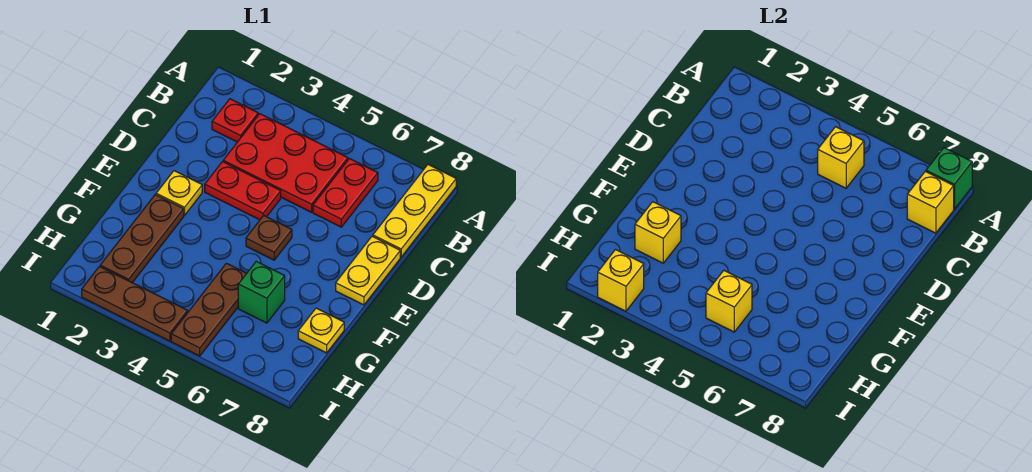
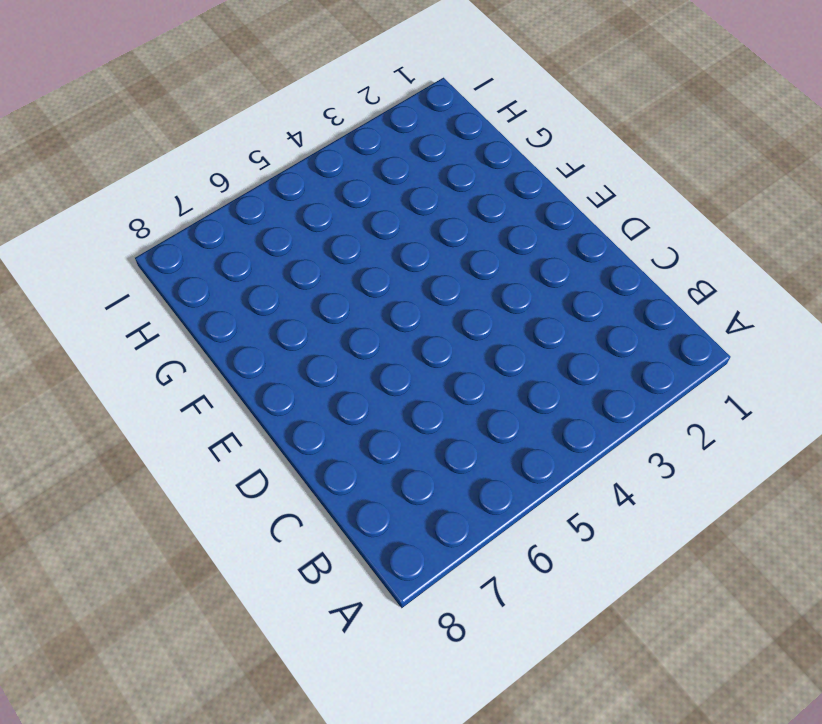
none -> yellow 1x3 plate [373,165,456,257]
none -> red 1x1 plate [212,99,258,142]
none -> red 2x3 plate [223,114,348,212]

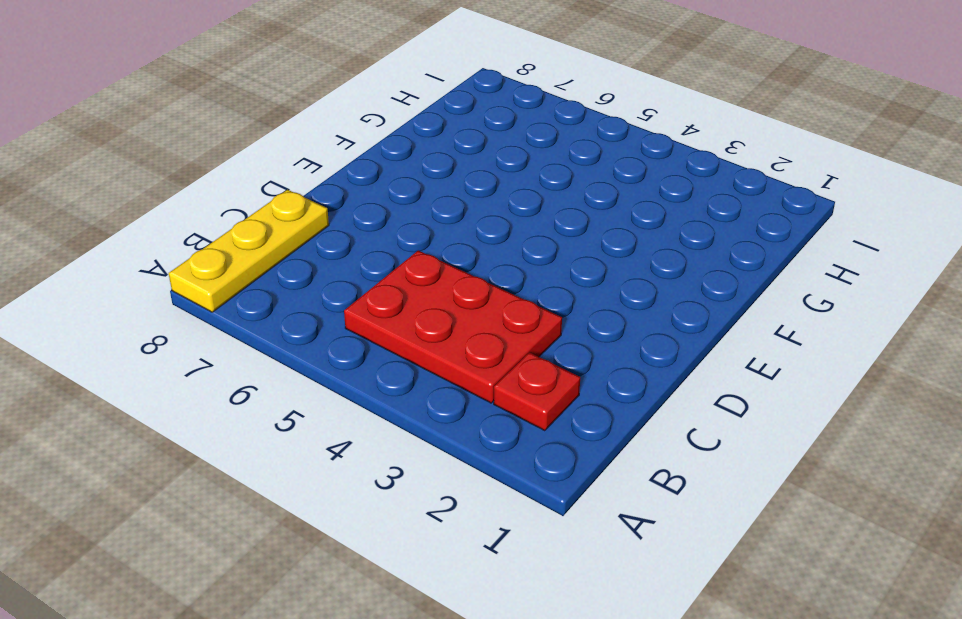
none -> red 1x2 plate [313,159,378,227]
none -> red 1x2 plate [205,162,281,220]
none -> yellow 1x2 plate [336,236,400,305]

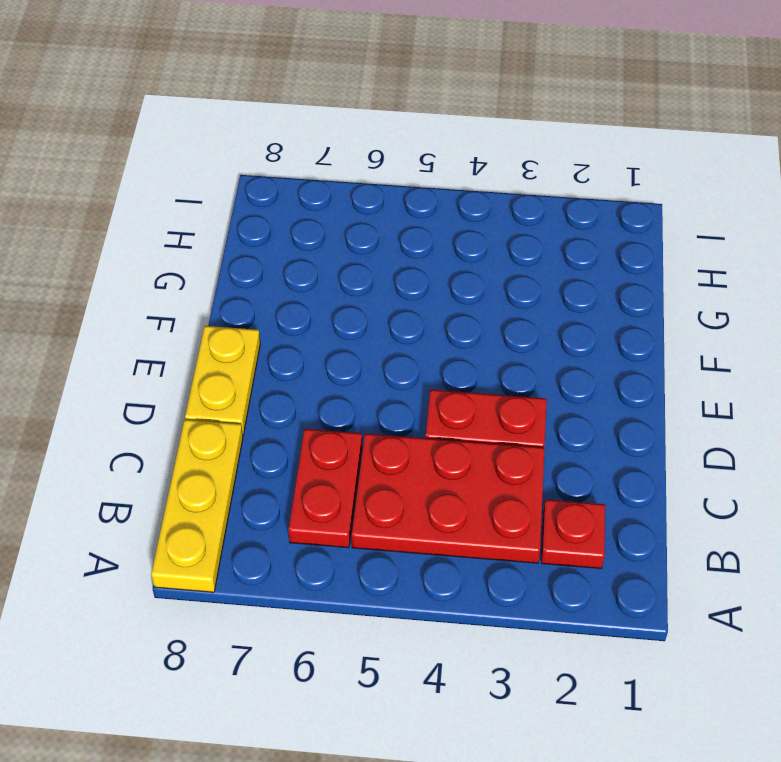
none -> yellow 1x1 plate [156,171,202,215]
none -> brown 1x1 plate [246,215,292,260]
none -> brown 1x3 plate [100,195,184,283]

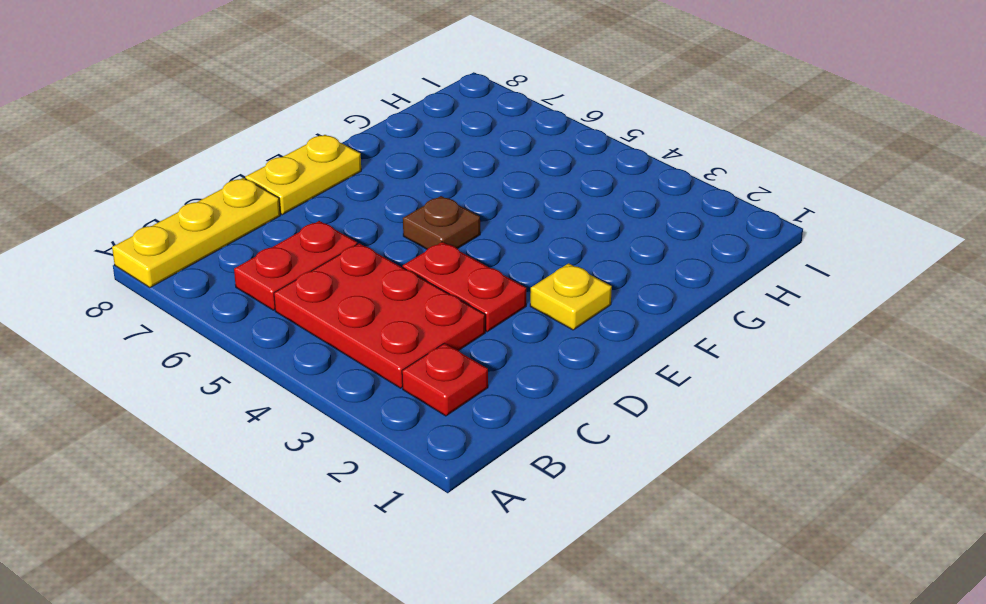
none -> brown 1x3 plate [100,195,184,283]
none -> brown 1x3 plate [171,263,247,356]
none -> green 1x1 brick [238,261,285,323]

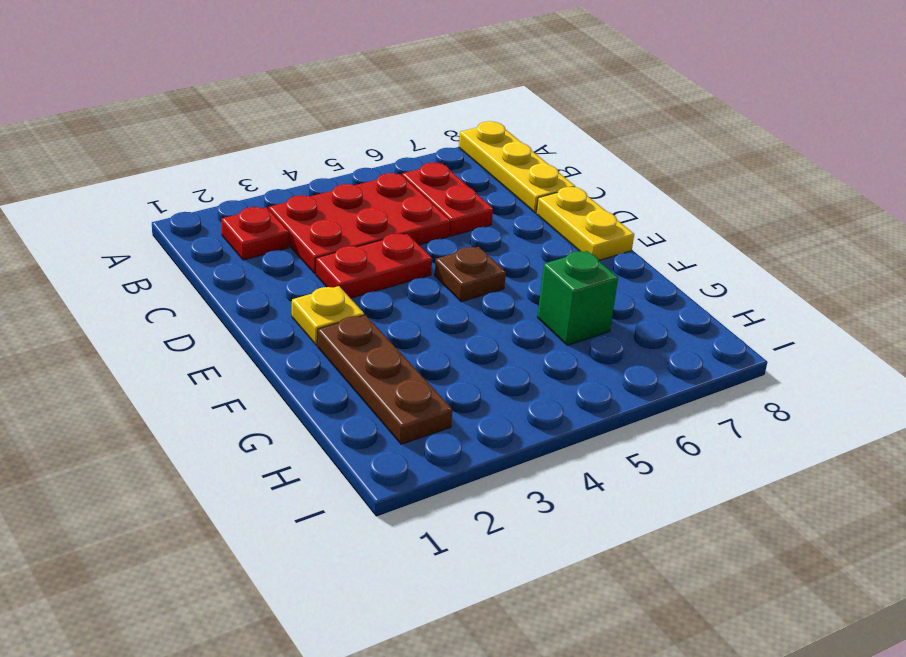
none -> brown 1x3 plate [171,263,247,356]
none -> yellow 1x1 plate [298,308,344,353]
none -> brown 1x3 plate [82,267,188,341]

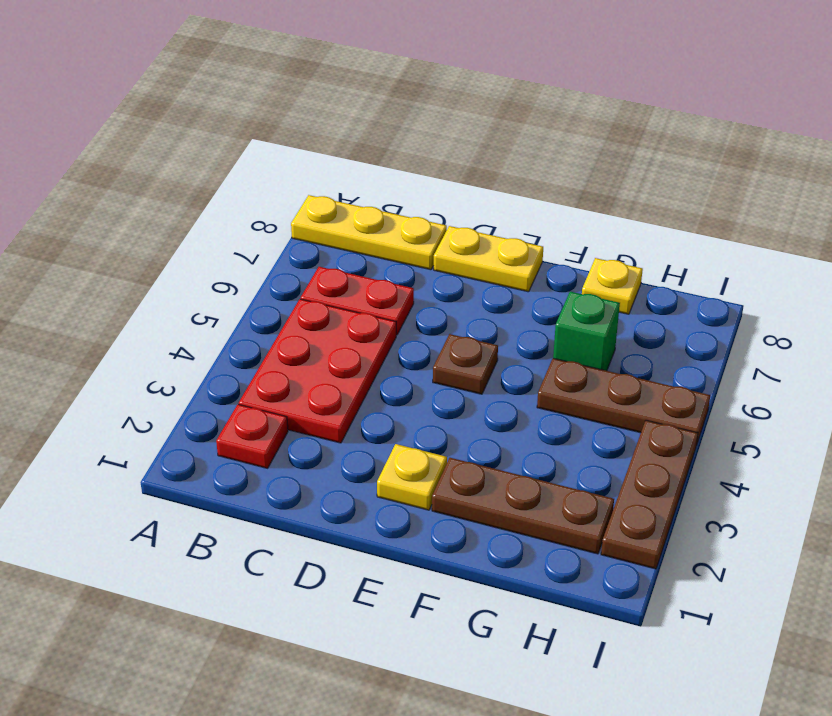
none -> red 1x2 plate [205,162,281,220]
none -> green 1x1 brick [926,148,972,209]
none -> yellow 1x1 brick [818,127,864,188]

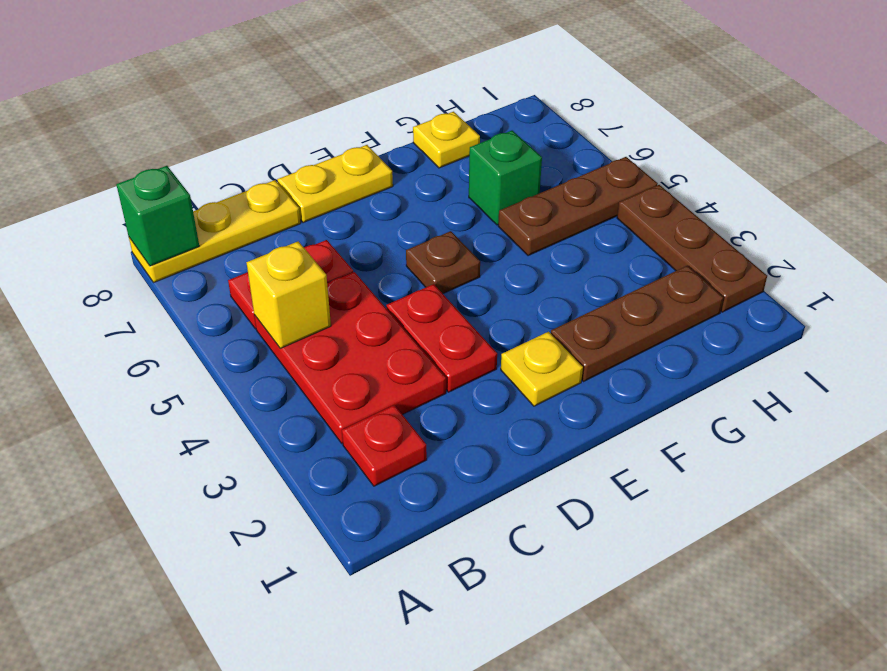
none -> yellow 1x1 brick [907,171,954,233]
none -> yellow 1x1 brick [635,202,681,263]
none -> yellow 1x1 brick [706,271,752,332]

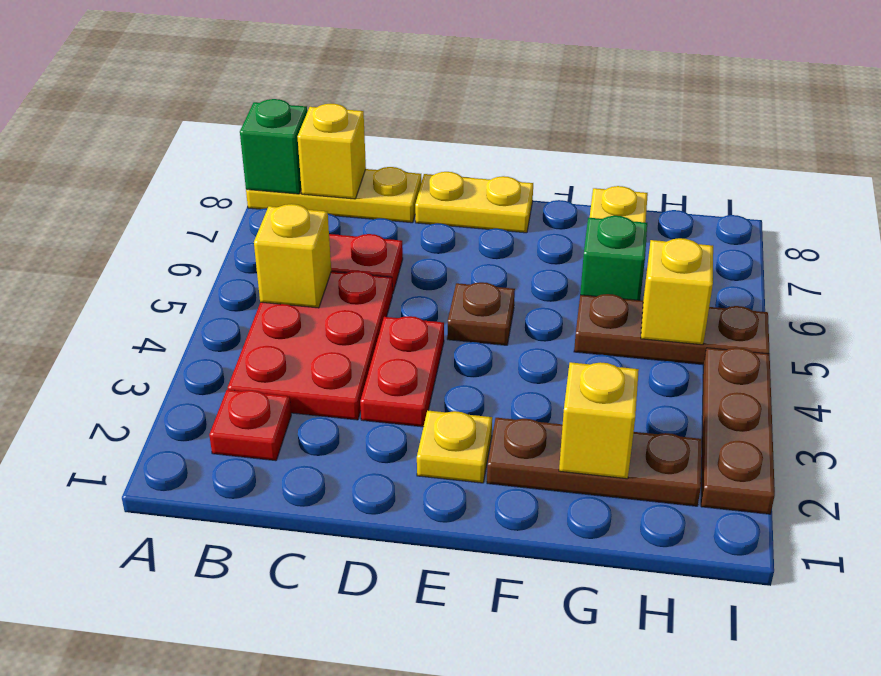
none -> yellow 1x1 brick [598,250,644,311]

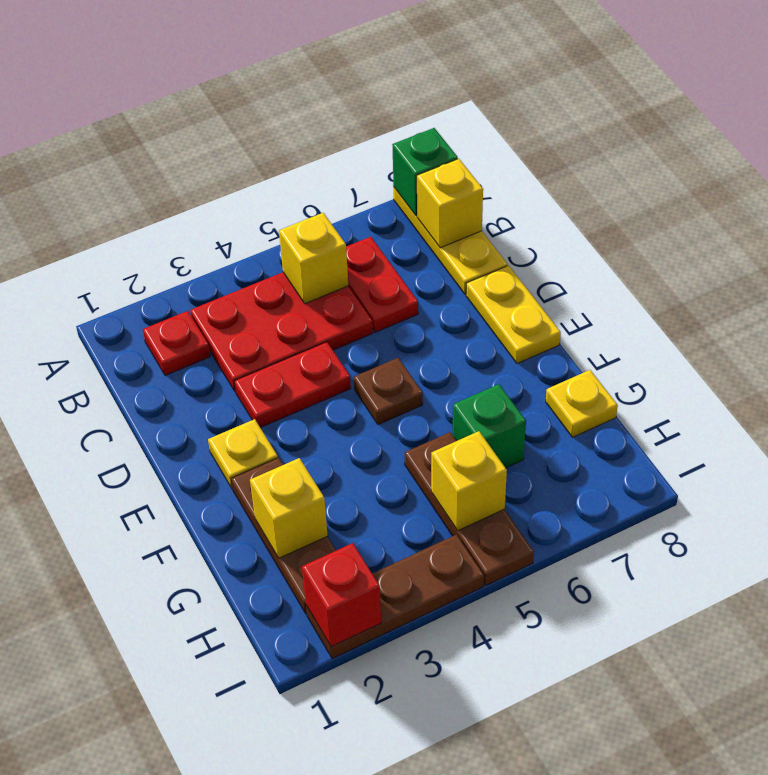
red 1x1 brick [302,543,381,647] -> yellow 1x1 brick [598,250,644,311]

